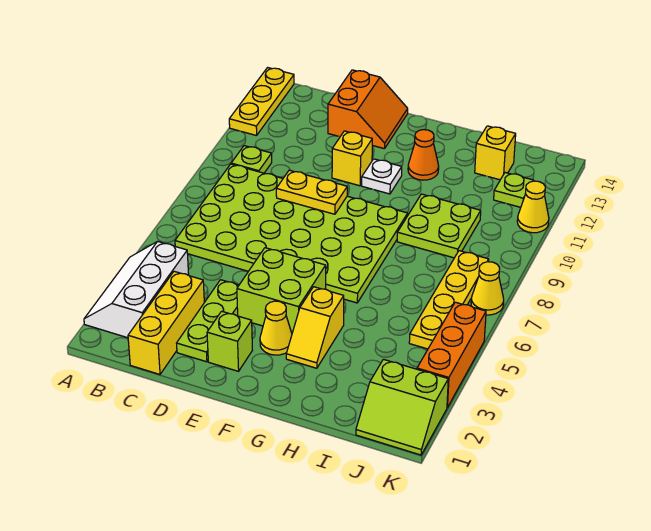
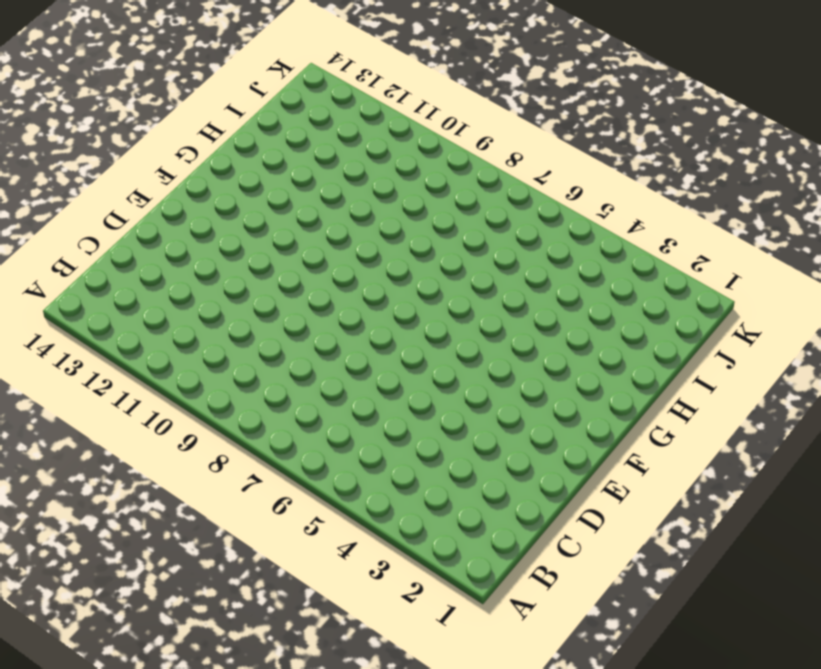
none -> white 2x3 slope [84,241,189,338]
none -> yellow 1x3 plate [229,68,294,136]
none -> lime 4x6 plate [175,164,408,303]

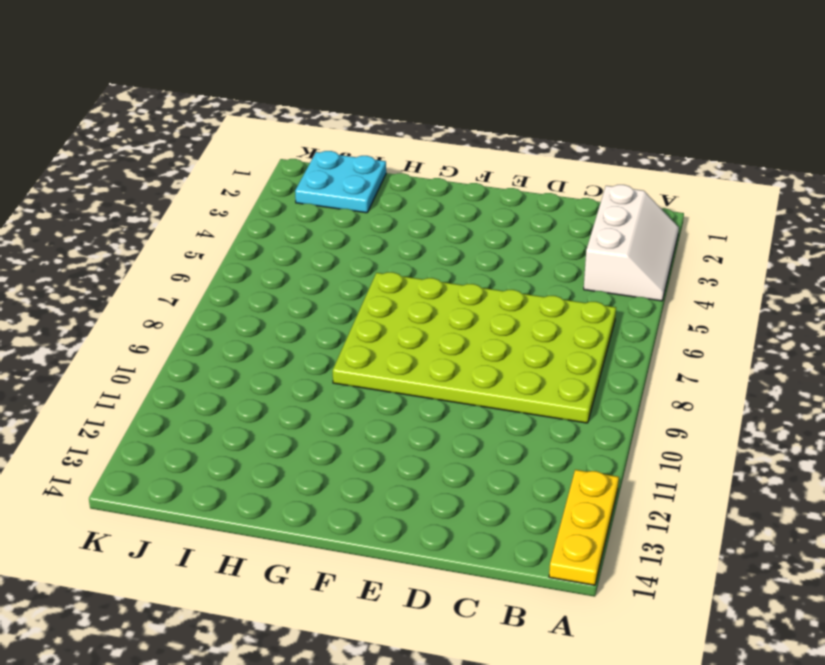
cyan 2x2 plate [295,151,386,213] -> lime 2x2 slope [356,359,448,455]
none -> lime 1x1 plate [231,146,272,173]
none -> yellow 1x3 brick [128,271,204,374]
none -> lime 1x3 plate [177,280,239,362]

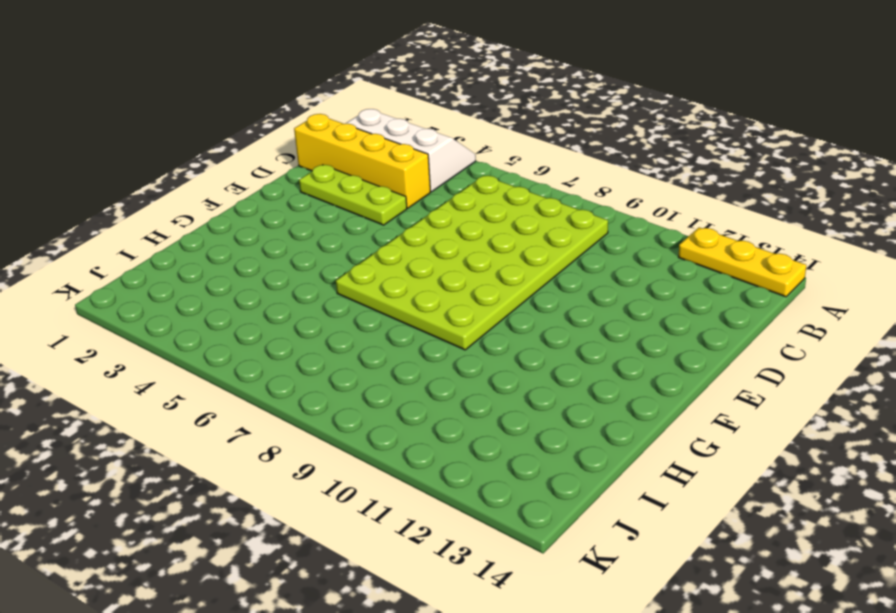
yellow 1x4 brick [294,114,431,208] -> yellow 1x3 brick [128,271,204,374]
none -> lime 1x1 plate [231,146,272,173]
none -> orange 2x2 slope [328,70,408,149]
none -> lime 1x1 brick [207,311,252,371]

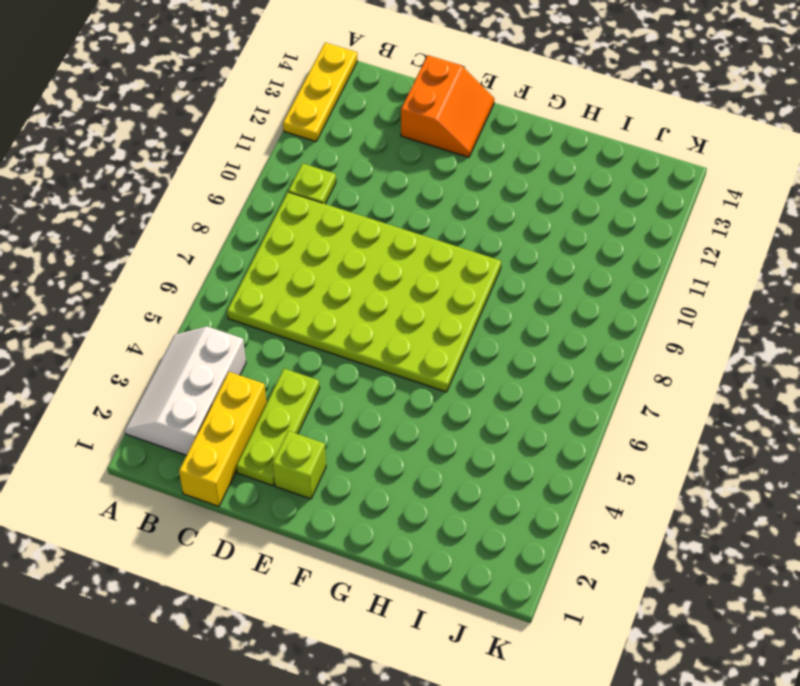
none -> lime 2x2 brick [237,248,326,333]
none -> yellow 1x1 brick [332,131,372,186]
none -> yellow 1x1 cone [260,301,292,355]

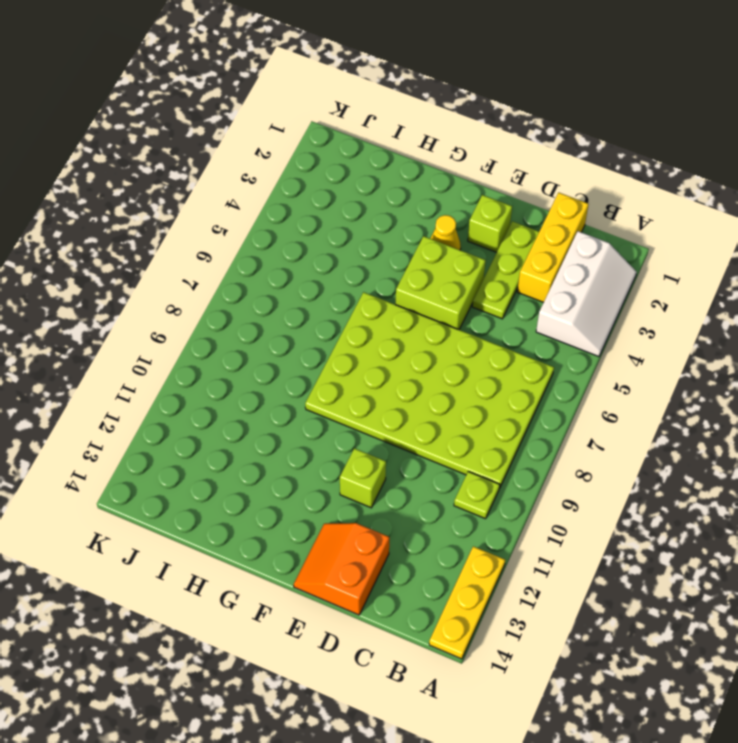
lime 1x1 brick [340,448,386,508] -> yellow 1x1 brick [332,131,372,186]
none -> white 1x1 plate [362,159,402,194]
none -> yellow 1x2 slope [286,287,344,368]
none -> orange 1x1 cone [408,130,439,180]

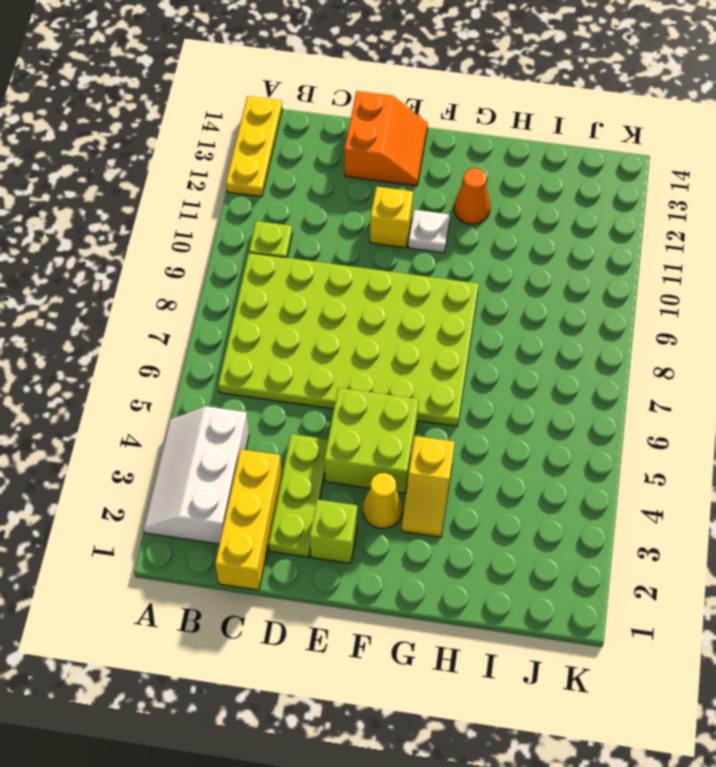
none -> lime 2x2 plate [397,194,481,258]
none -> yellow 1x1 brick [475,126,516,180]
none -> lime 2x2 slope [356,359,448,455]

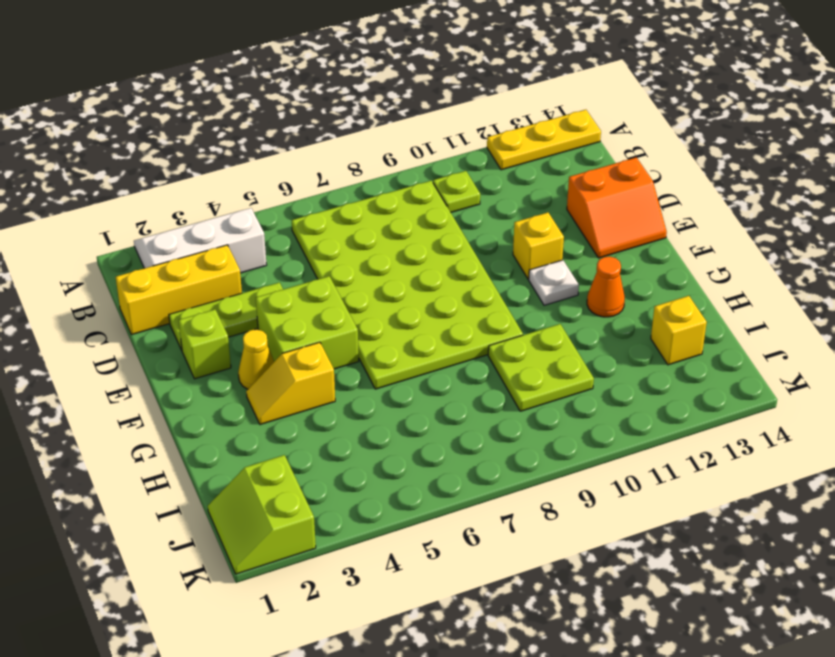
none -> yellow 1x4 plate [409,251,489,349]
none -> lime 1x1 plate [494,173,534,207]
none -> orange 1x3 brick [417,302,486,408]

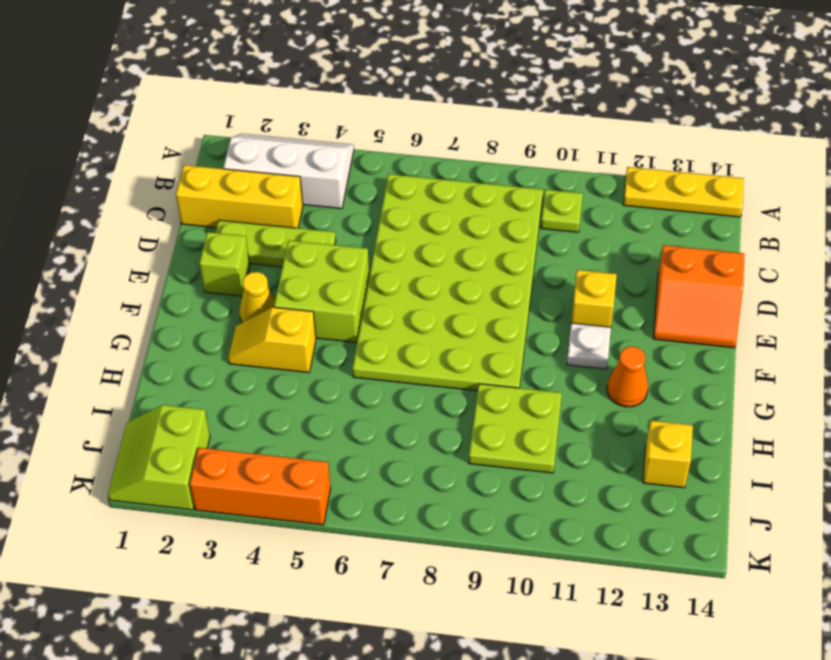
none -> yellow 1x4 plate [409,251,489,349]
none -> lime 1x1 plate [494,173,534,207]
none -> yellow 1x1 cone [471,262,504,315]

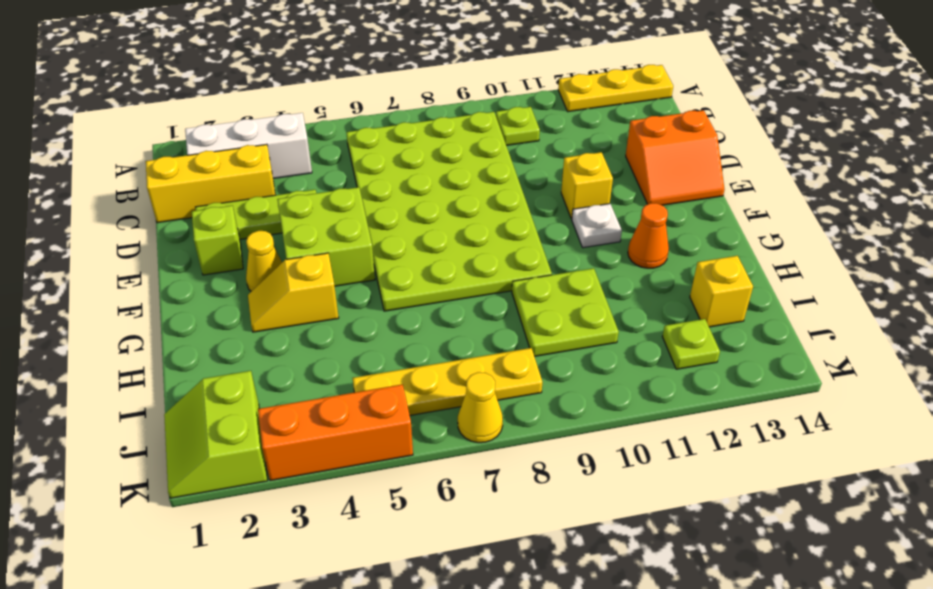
none -> yellow 1x1 cone [517,181,549,233]
none -> yellow 1x2 plate [276,170,347,214]

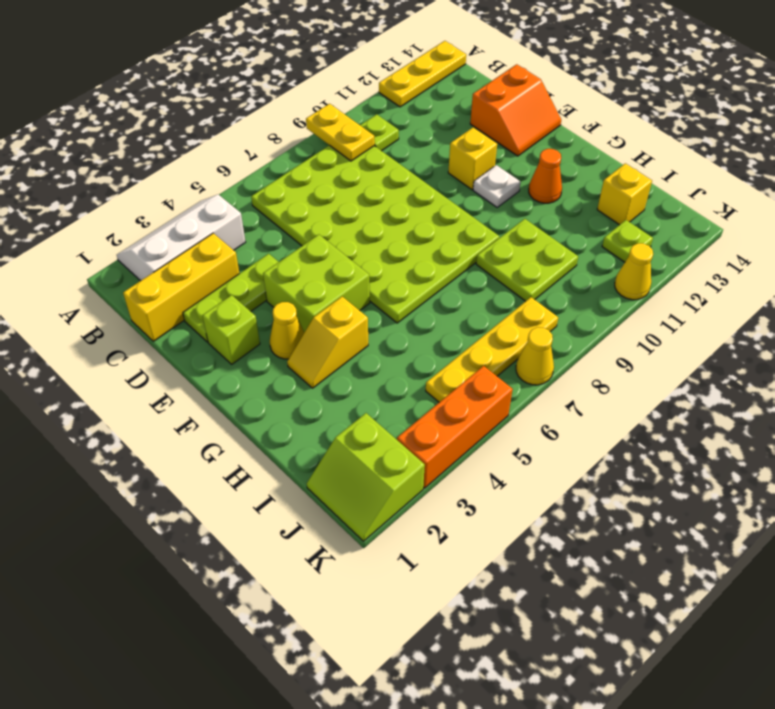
yellow 1x2 plate [306,104,375,161] -> yellow 1x2 plate moved to [276,170,347,214]

